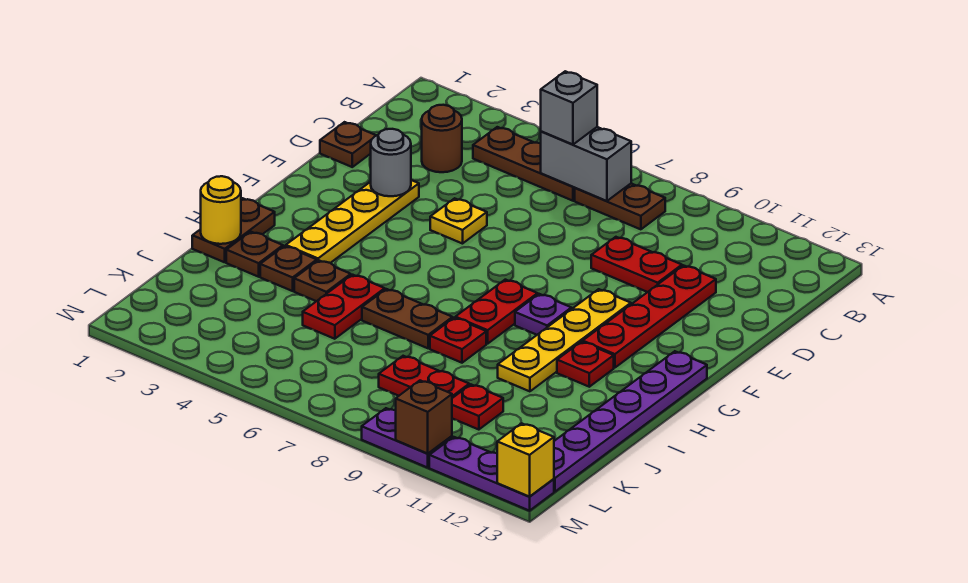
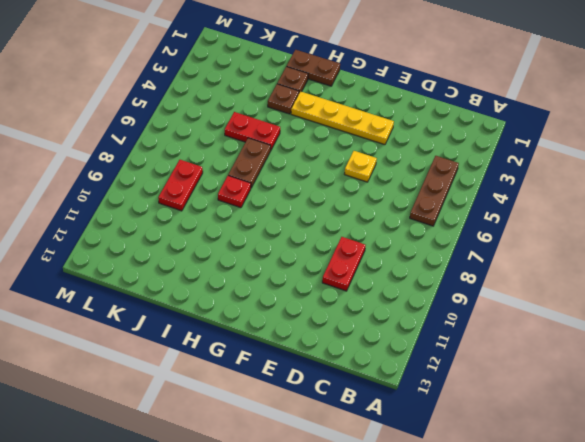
none -> brown 1x2 plate [575,184,665,229]
none -> brown 1x1 round brick [422,105,462,172]
none -> brown 1x1 plate [320,122,376,167]
none -> red 1x4 plate [583,265,716,368]

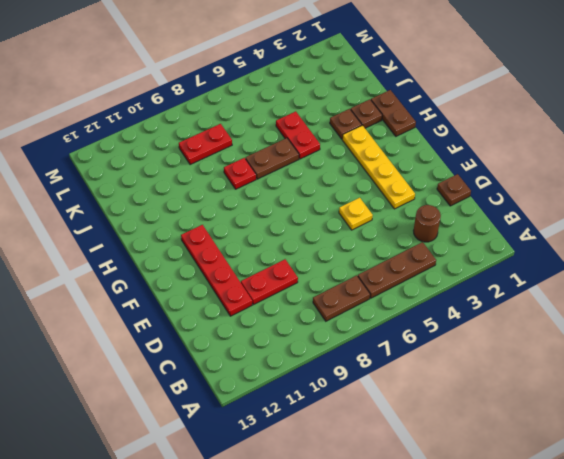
none -> yellow 1x4 plate [498,289,631,391]
none -> red 1x2 plate [455,280,538,344]
none -> purple 1x1 plate [515,294,571,335]
none -> purple 1x6 plate [554,351,707,492]

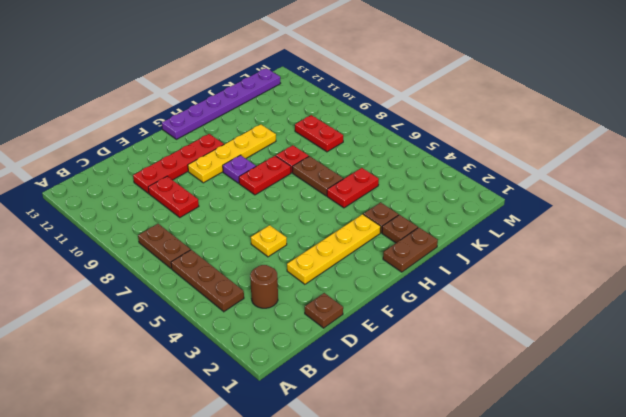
none -> red 1x1 plate [557,342,614,387]
none -> brown 1x1 plate [294,260,351,301]
none -> red 1x1 plate [452,385,503,430]
none -> purple 1x2 plate [362,408,452,468]

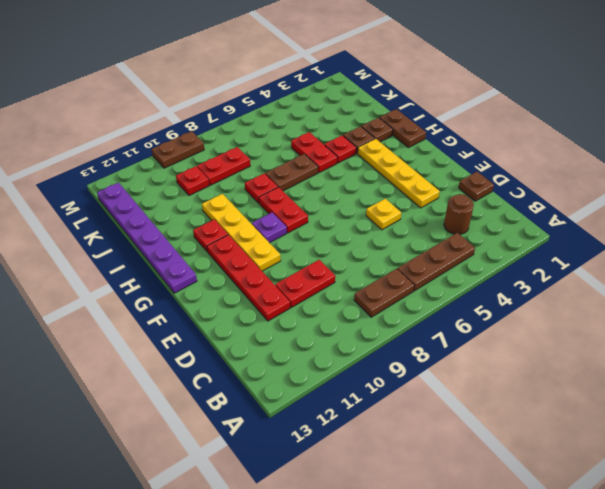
red 1x1 plate [324,135,356,163] -> brown 1x1 plate [294,260,351,301]
brown 1x2 plate [152,131,204,168] -> purple 1x2 plate [362,408,452,468]
none -> purple 1x3 plate [429,437,554,511]
none -> grey 1x2 brick [541,127,631,201]
none -> grey 1x1 round brick [371,129,411,196]
none -> yellow 1x1 round brick [201,176,241,244]

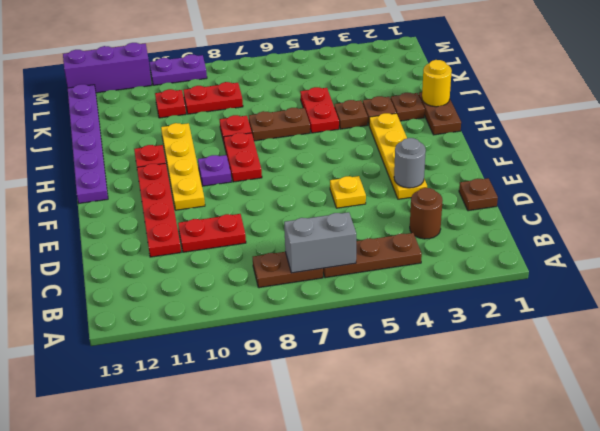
purple 1x3 brick [63,43,152,93] -> purple 1x3 plate [429,437,554,511]
none -> brown 1x1 brick [396,381,452,454]
none -> yellow 1x1 brick [497,423,554,497]
none -> grey 1x1 brick [541,71,597,144]

